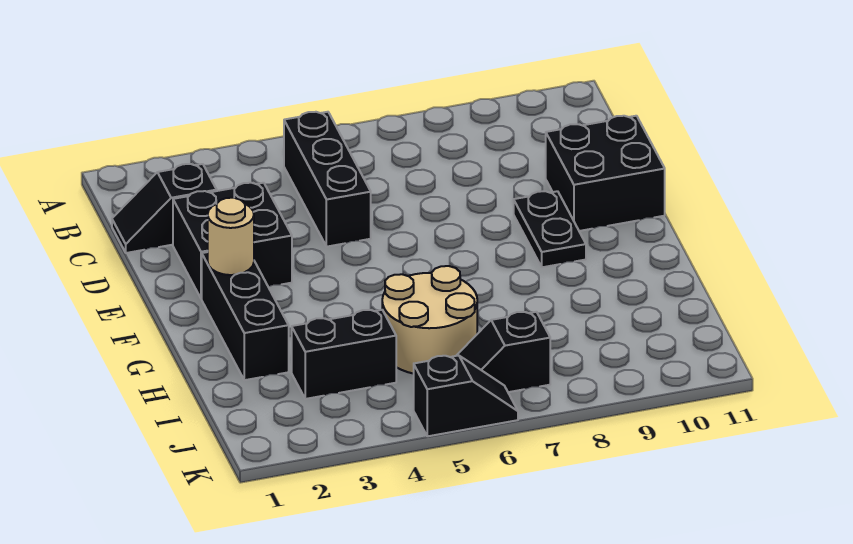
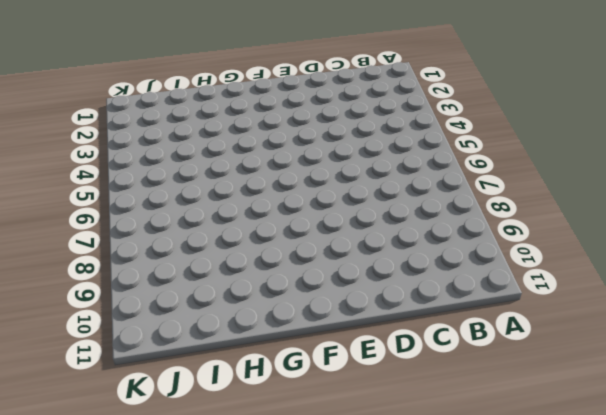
none -> black 1x3 brick [284,112,371,247]
none -> black 1x2 slope [112,164,217,253]

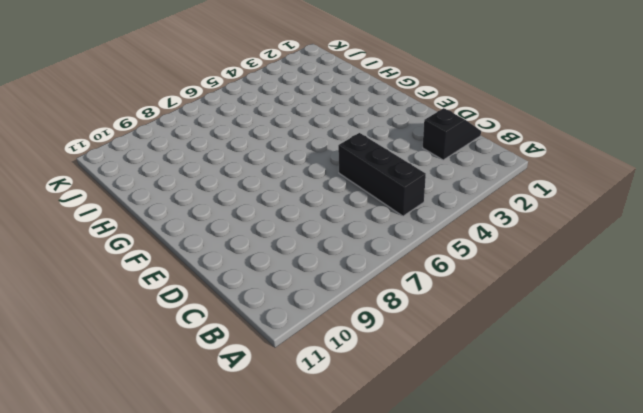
none -> black 2x2 brick [173,183,292,299]
none -> black 2x2 brick [546,116,665,231]

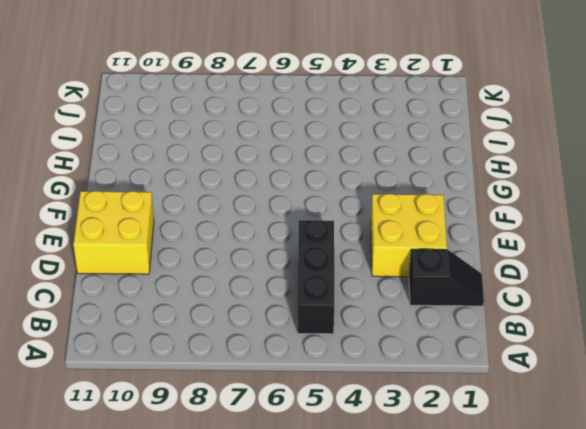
yellow 2x2 brick [371,194,447,277] -> black 2x2 brick [173,183,292,299]
yellow 2x2 brick [73,191,154,274] -> black 2x2 brick [546,116,665,231]
none -> black 1x2 plate [514,191,586,267]
none -> black 1x3 brick [202,252,289,380]

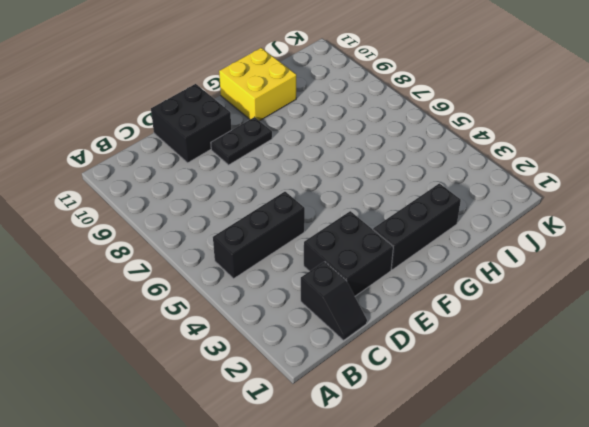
yellow 2x2 brick [219,48,296,121] -> none
none -> tan 2x2 round brick [382,266,477,374]
none -> black 1x2 brick [292,310,396,399]

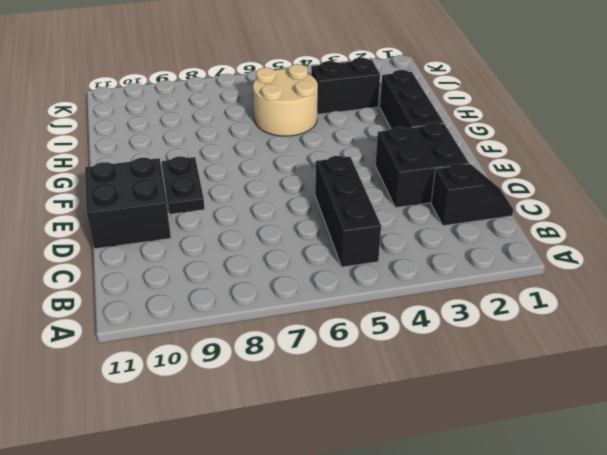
none -> black 1x2 slope [456,312,550,392]
none -> black 1x2 slope [414,355,518,436]

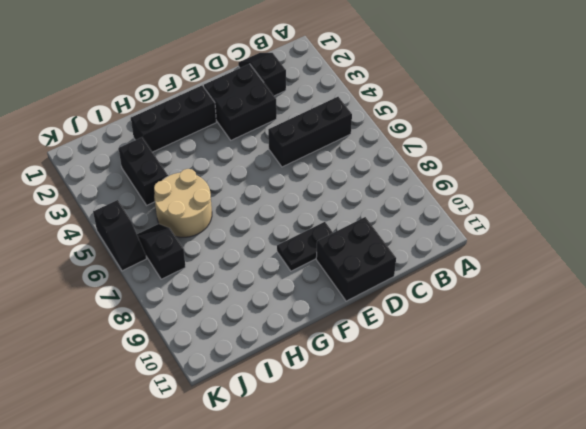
none -> tan 1x1 round brick [208,198,254,275]

